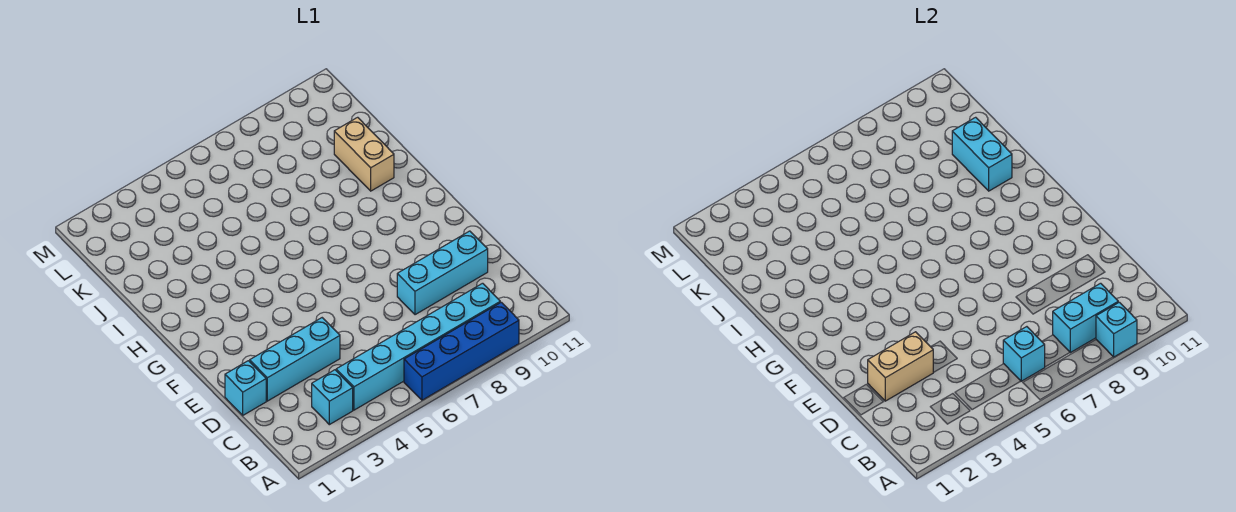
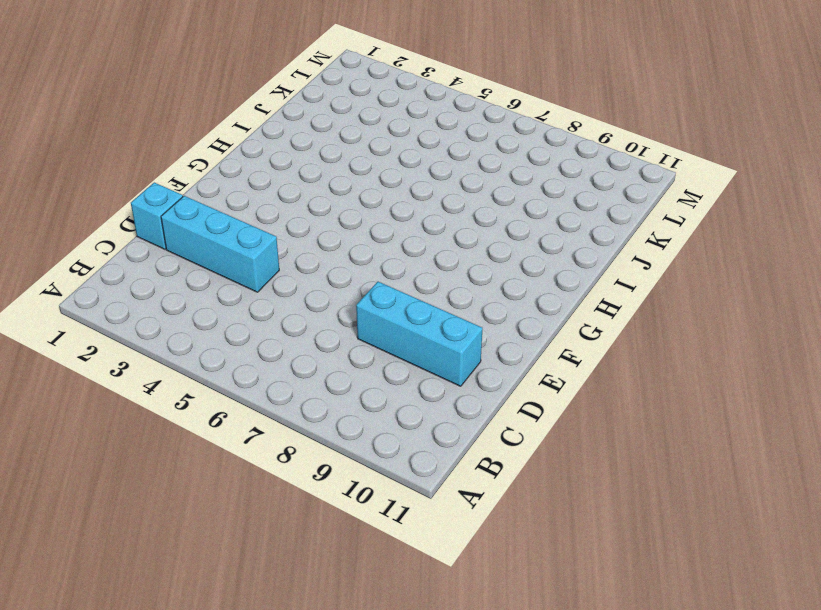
none -> blue 1x4 brick [404,302,519,400]
none -> cyan 1x1 brick [312,370,353,425]
none -> cyan 1x6 brick [336,283,500,410]

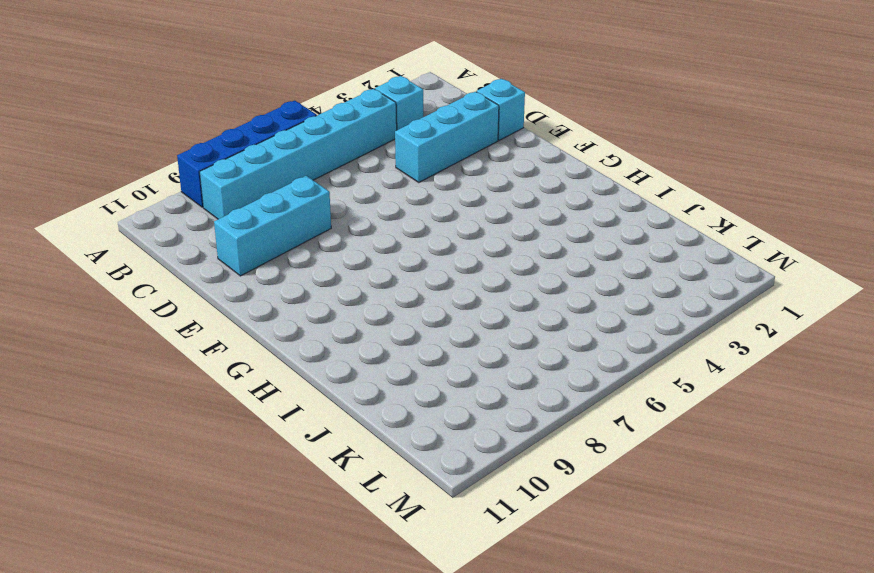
none -> tan 1x2 brick [334,117,394,191]
none -> cyan 1x1 brick [1096,302,1137,357]
none -> cyan 1x1 brick [1003,327,1045,381]

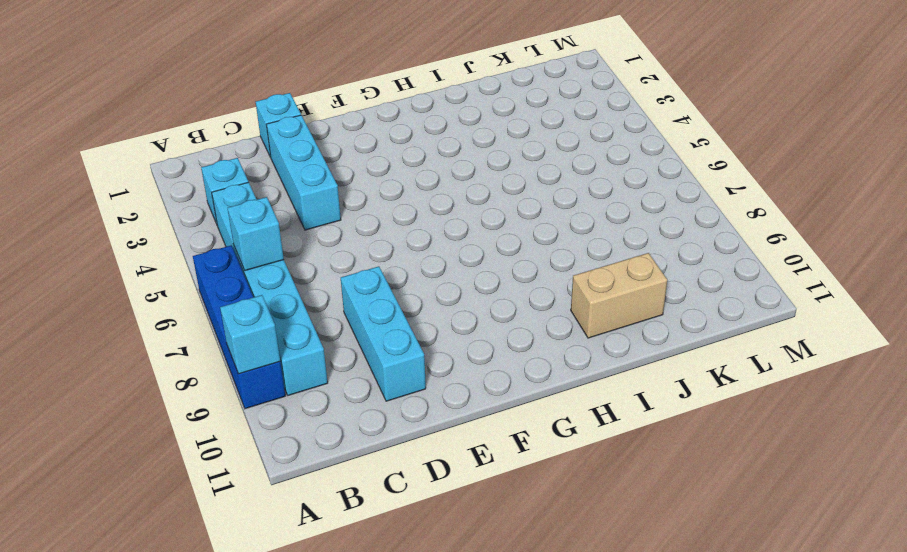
none -> cyan 1x2 brick [1053,283,1118,353]
none -> tan 1x2 brick [868,332,933,401]
none -> cyan 1x2 brick [952,117,1012,191]

